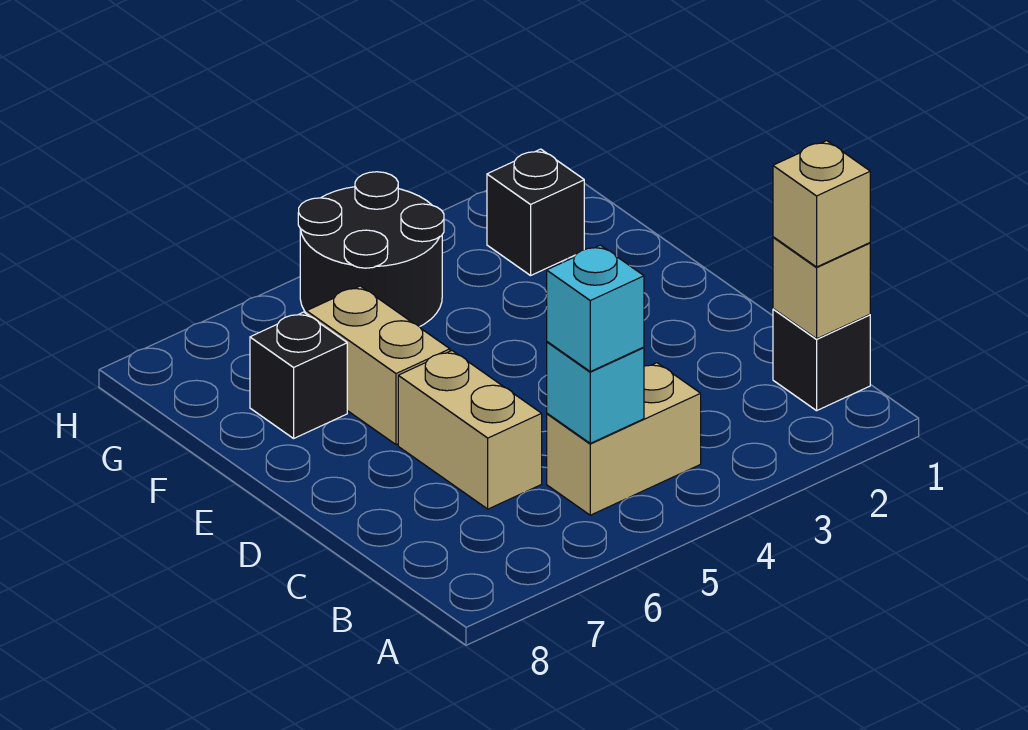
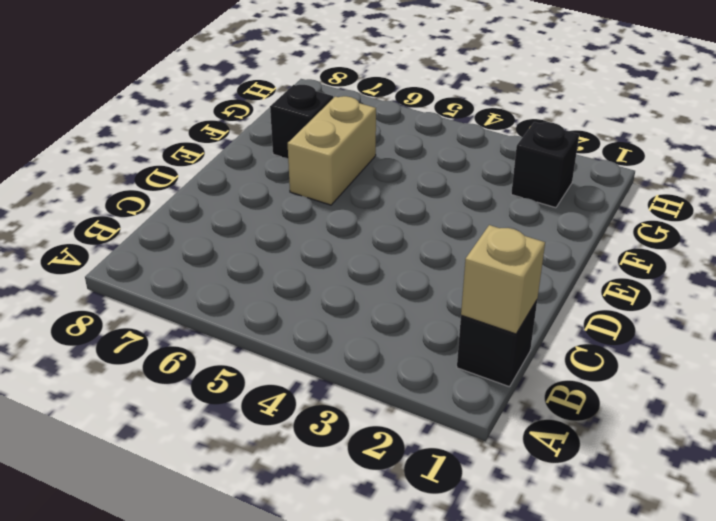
none -> tan 1x2 brick [547,363,701,515]
none -> tan 1x2 brick [398,351,542,509]

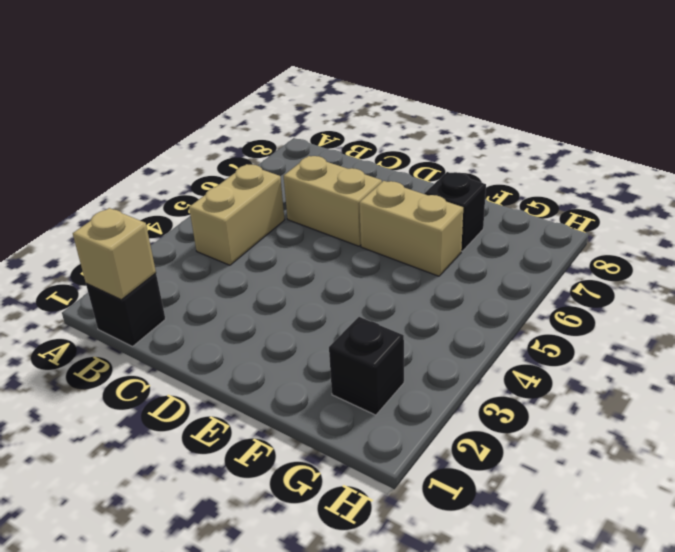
none -> black 2x2 round brick [298,172,444,327]
none -> cyan 1x1 brick [547,342,644,443]

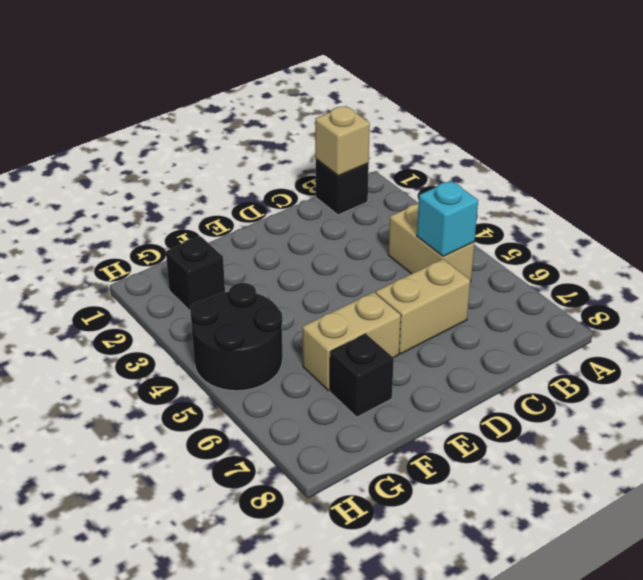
none -> tan 1x1 brick [773,141,870,267]
none -> cyan 1x1 brick [547,245,644,372]

